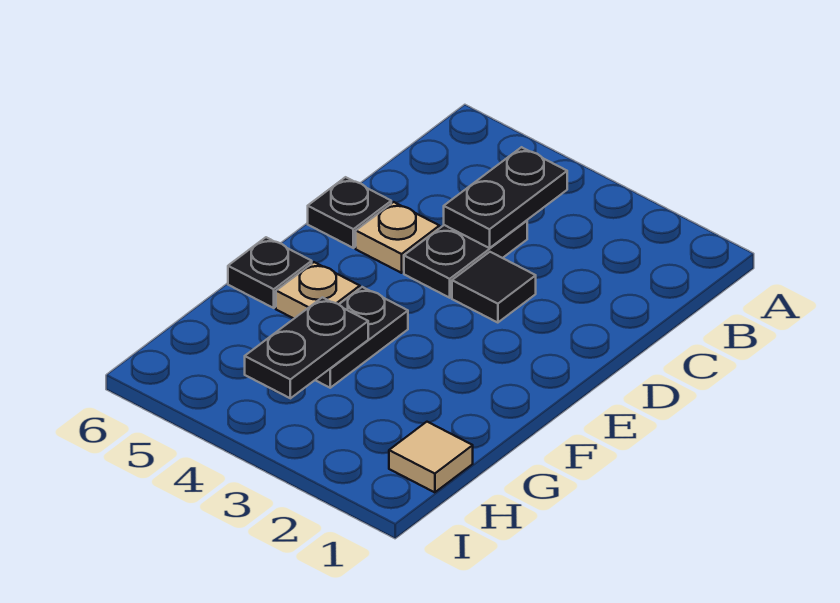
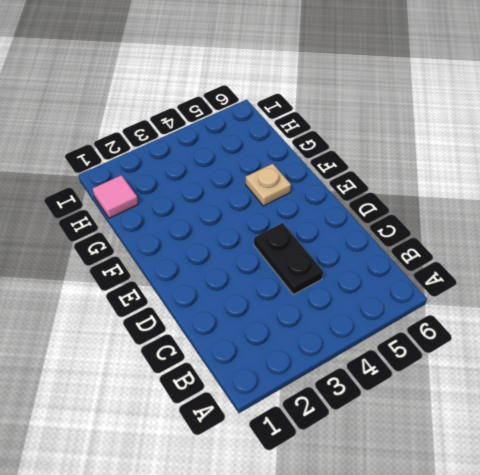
pink 1x1 tile [93,175,138,218] -> tan 1x1 tile [389,422,473,492]
none -> black 1x1 tile [452,252,536,323]
none -> tan 1x1 plate [356,202,440,273]

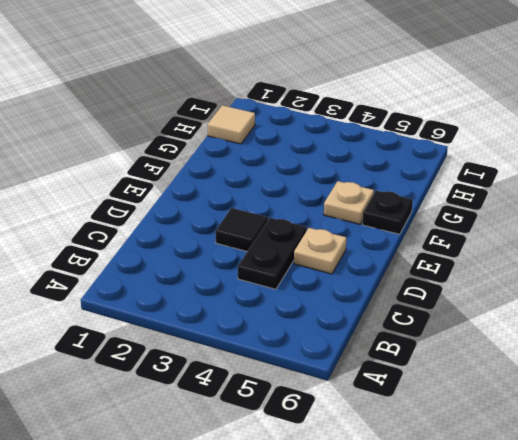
none -> black 1x1 plate [308,177,391,248]
none -> black 1x2 plate [316,287,408,388]

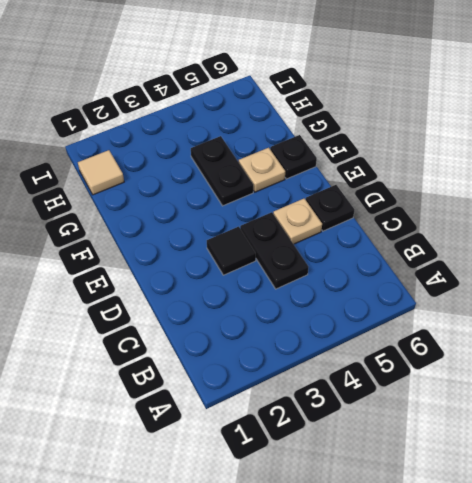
none -> black 1x2 plate [444,147,567,248]
none -> black 1x2 plate [245,297,368,398]

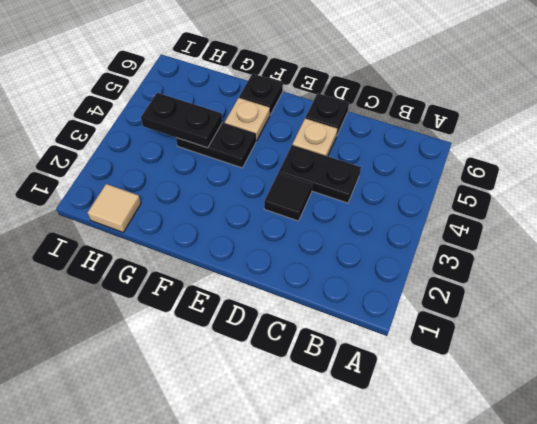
none -> black 1x2 plate [444,147,567,248]

